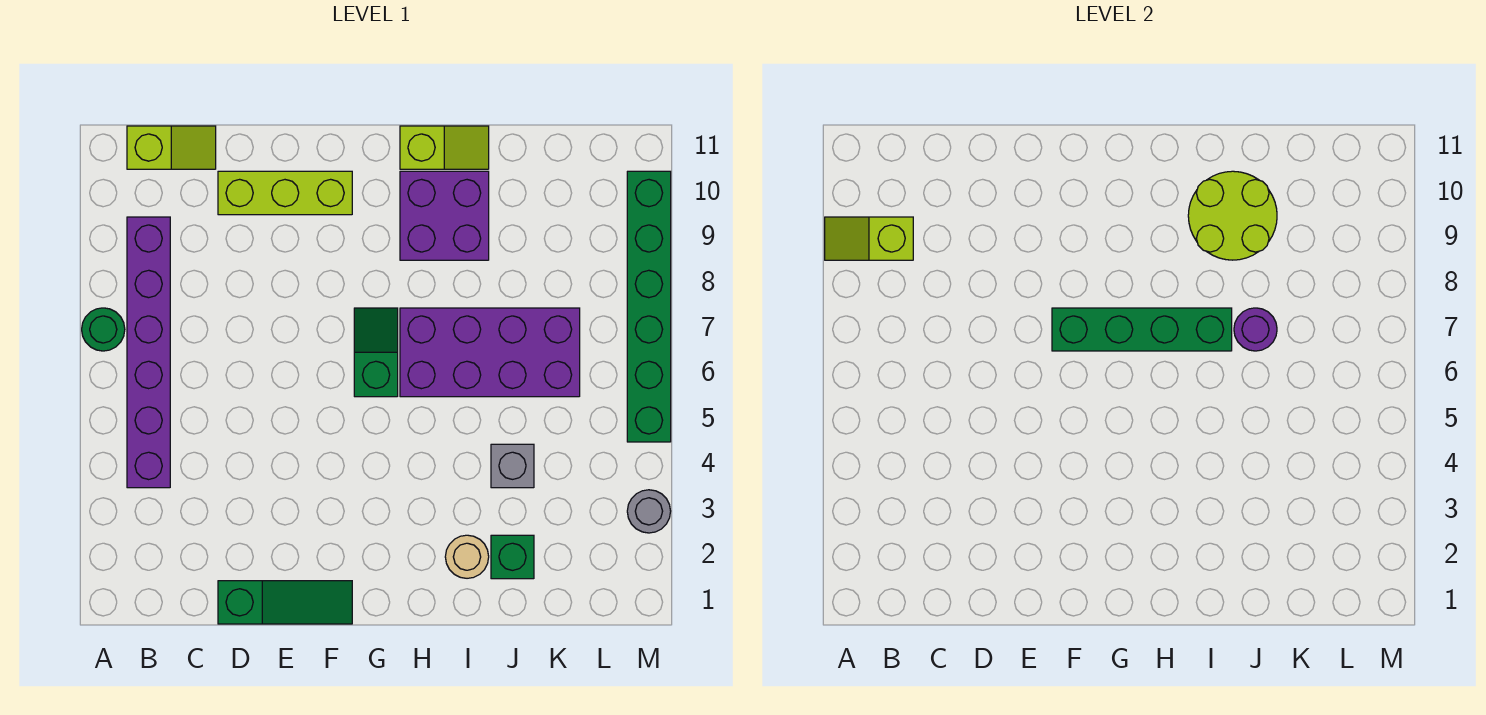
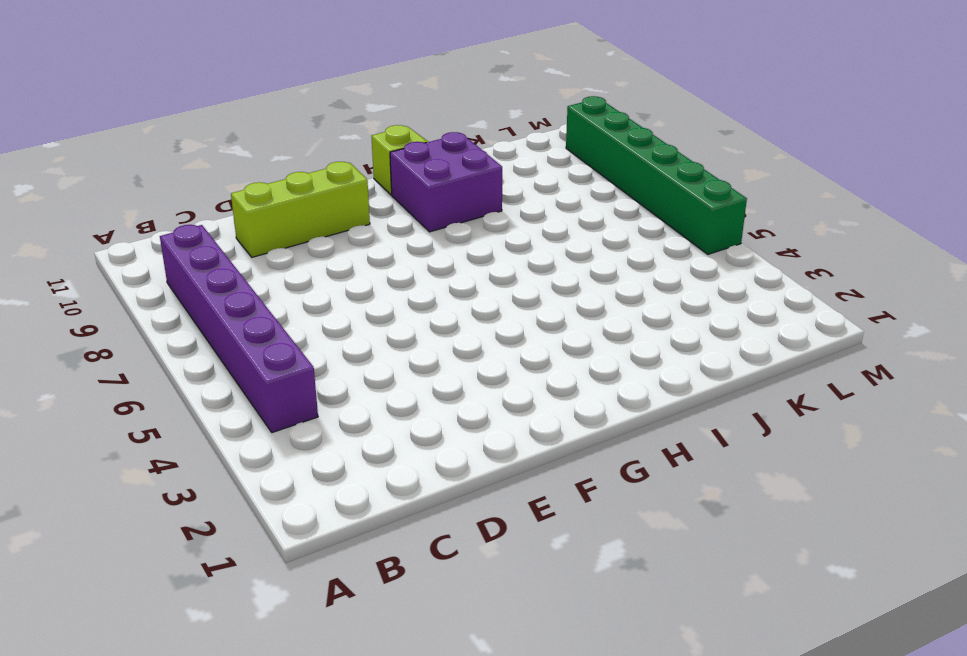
none -> green 1x1 round brick [82,308,125,351]
none -> lime 1x2 slope [127,126,216,169]
none -> green 1x3 slope [218,581,352,624]

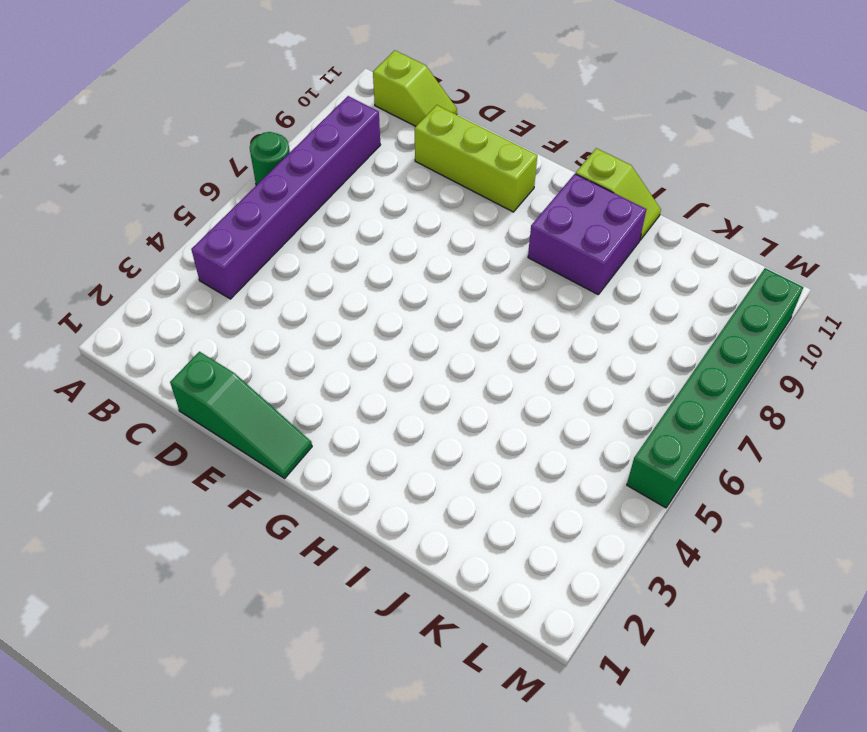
none -> green 1x2 slope [354,308,398,397]
none -> purple 2x4 brick [400,308,580,397]
none -> tan 1x1 round brick [445,535,489,578]

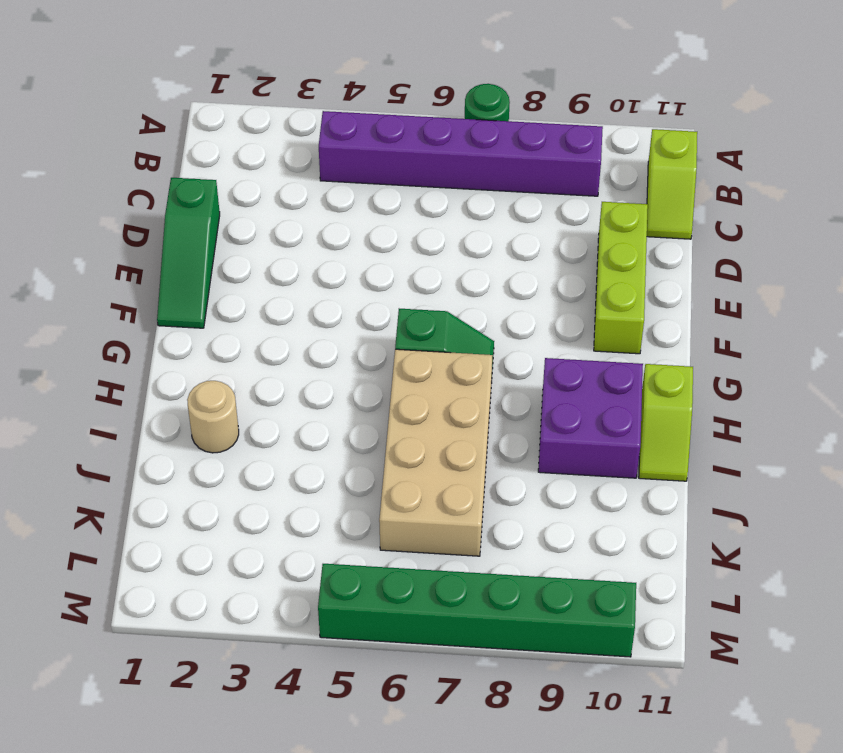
tan 2x4 brick [379,349,492,556] -> purple 2x4 brick [400,308,580,397]
none -> green 1x1 brick [491,535,534,579]
none -> grey 1x1 brick [491,444,534,488]
none -> grey 1x1 round brick [627,490,671,533]

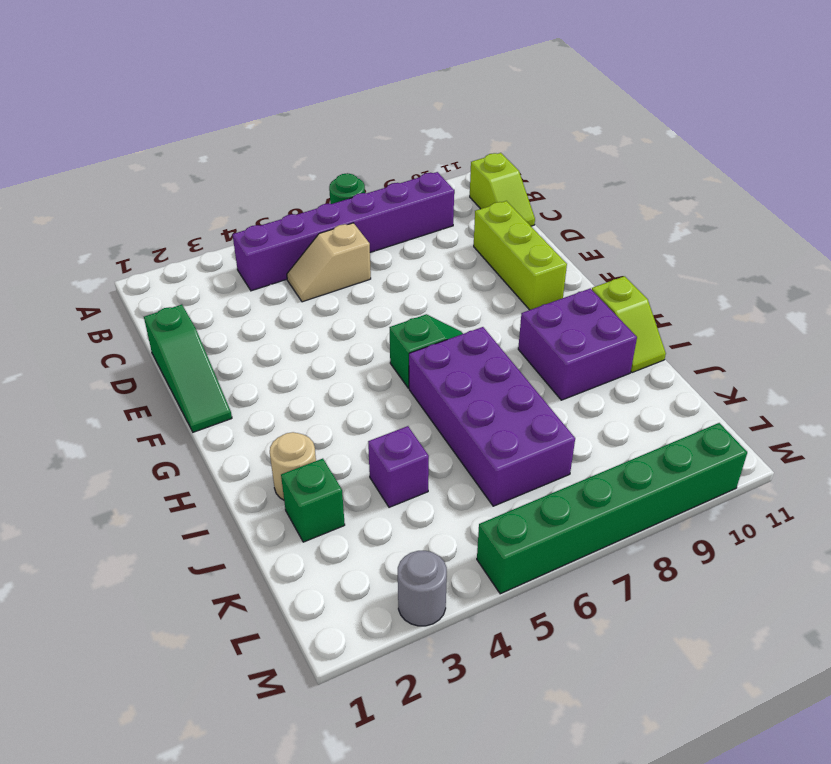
tan 1x2 slope [287,223,371,302] -> none
purple 1x1 brick [368,426,429,507] -> grey 1x1 brick [491,444,534,488]
none -> lime 1x2 slope [825,217,913,260]
none -> green 1x4 brick [1052,308,1232,351]
none -> lime 2x2 round brick [1188,171,1277,260]

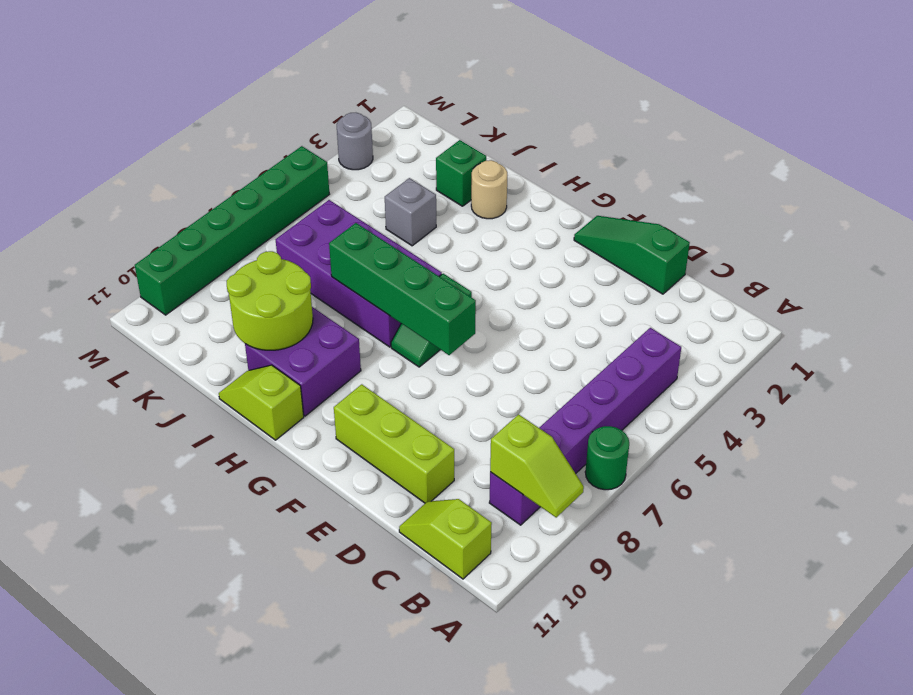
none -> purple 1x1 round brick [1234,308,1277,351]

